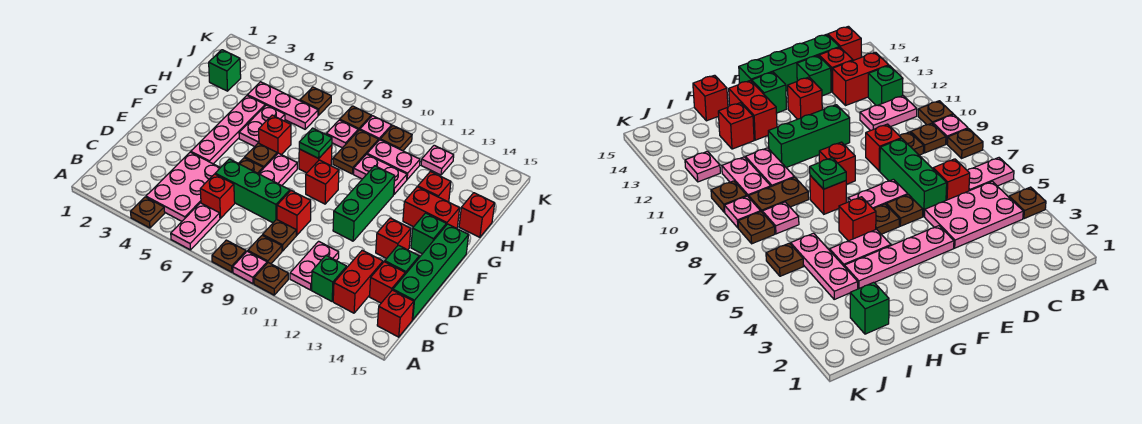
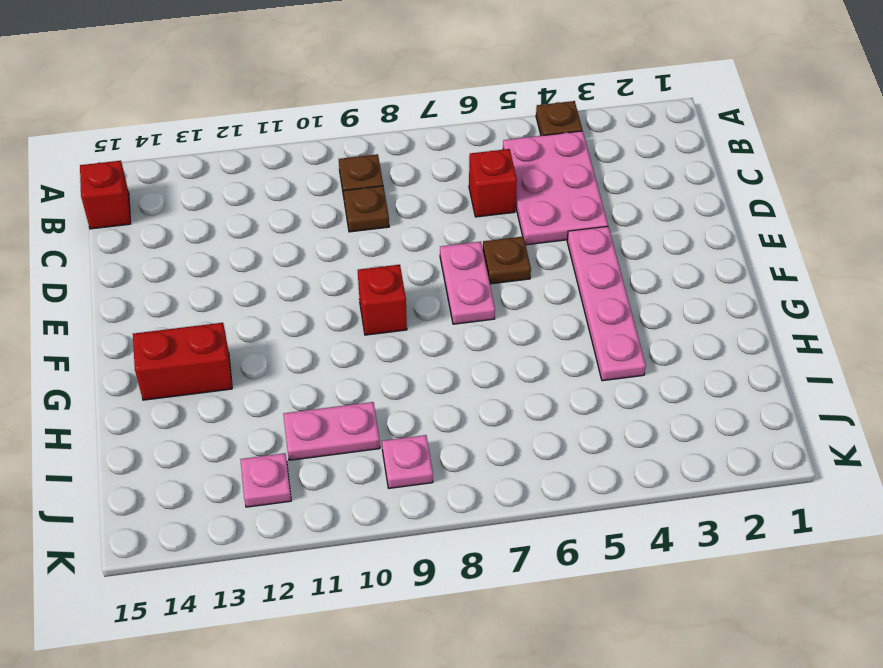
none -> pink 1x2 plate [171,203,220,250]
none -> brown 1x1 plate [212,240,246,272]
none -> pink 1x1 plate [233,251,267,284]
none -> brown 1x1 plate [254,263,288,295]

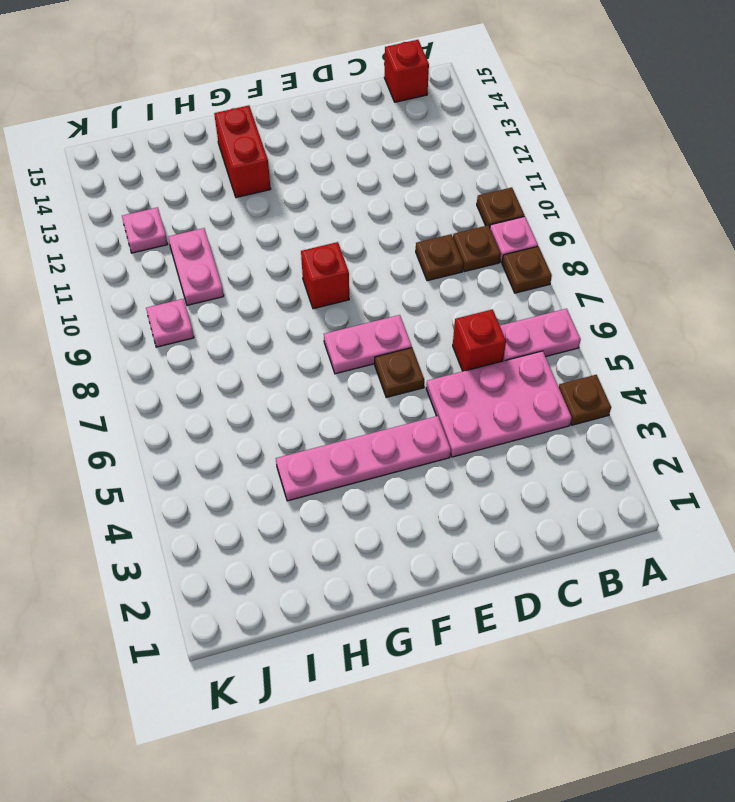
none -> pink 1x2 plate [290,241,339,290]
none -> green 1x1 brick [312,255,347,301]
none -> red 1x2 brick [333,250,383,313]
none -> red 1x1 brick [370,262,405,303]

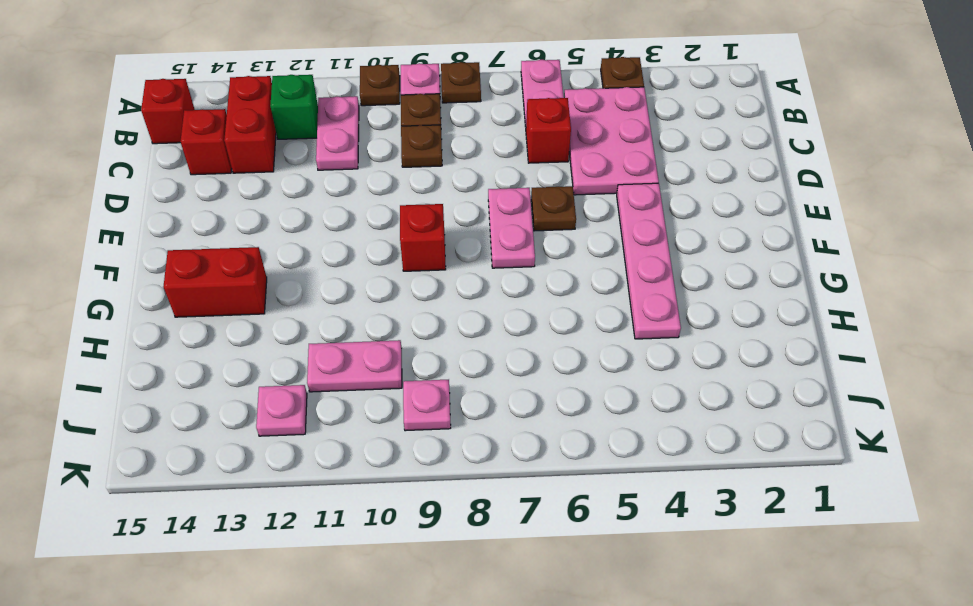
none -> green 1x4 brick [393,224,469,320]
none -> green 1x3 brick [215,159,290,223]
none -> red 1x1 brick [277,191,311,235]
none -> green 1x1 brick [385,245,419,274]

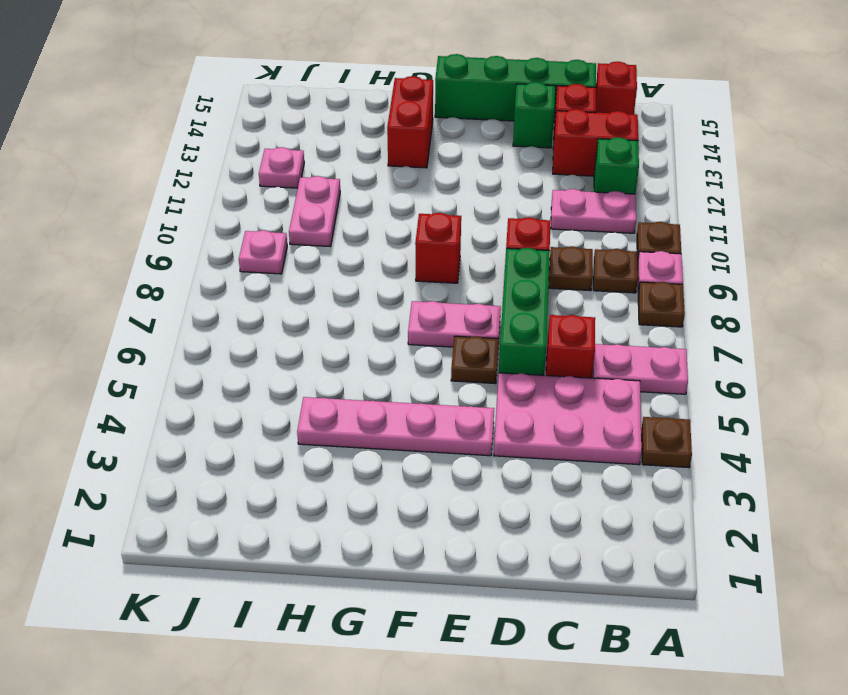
none -> green 1x3 brick [333,166,395,241]
none -> red 1x1 brick [376,218,411,259]
none -> brown 1x1 plate [245,143,277,168]
none -> green 1x1 brick [411,213,446,254]

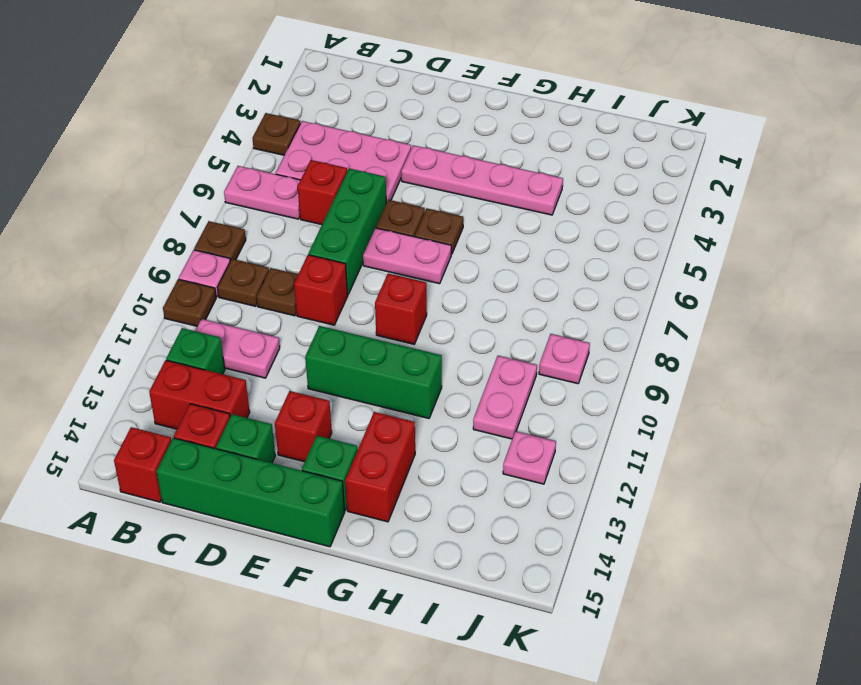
none -> pink 1x2 plate [239,105,285,147]
none -> red 1x1 brick [259,115,291,155]
none -> red 1x1 brick [299,145,332,173]
none -> brown 1x2 plate [333,130,379,174]

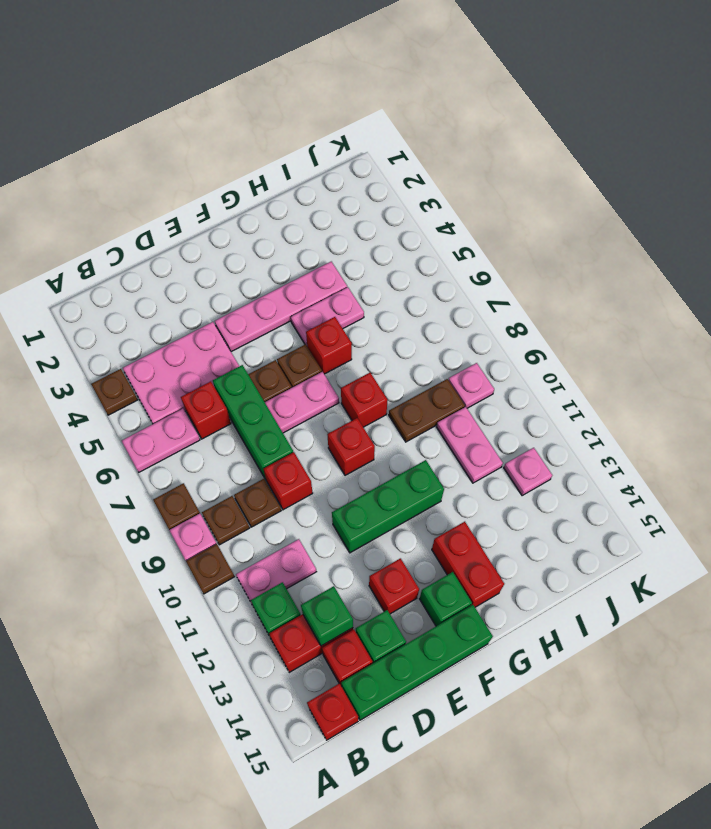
green 1x1 brick [301,586,353,646] -> green 1x1 brick moved to [209,50,241,91]
none -> pink 1x2 plate [353,154,407,195]
none -> red 1x1 brick [418,172,451,202]
none -> red 1x1 brick [459,193,495,237]
none -> pink 1x3 plate [248,82,318,129]

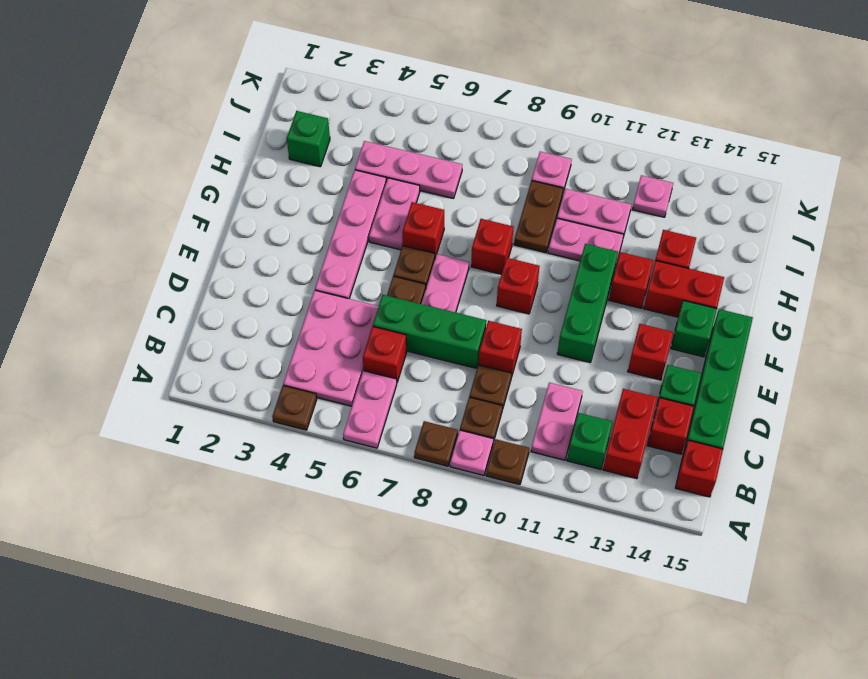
red 1x1 brick [609,252,653,308] -> red 1x1 brick moved to [459,193,495,237]
none -> pink 1x1 plate [326,120,358,148]
none -> brown 1x1 plate [300,87,331,115]
none -> brown 1x1 plate [340,106,371,131]
none -> brown 1x1 plate [380,126,412,151]

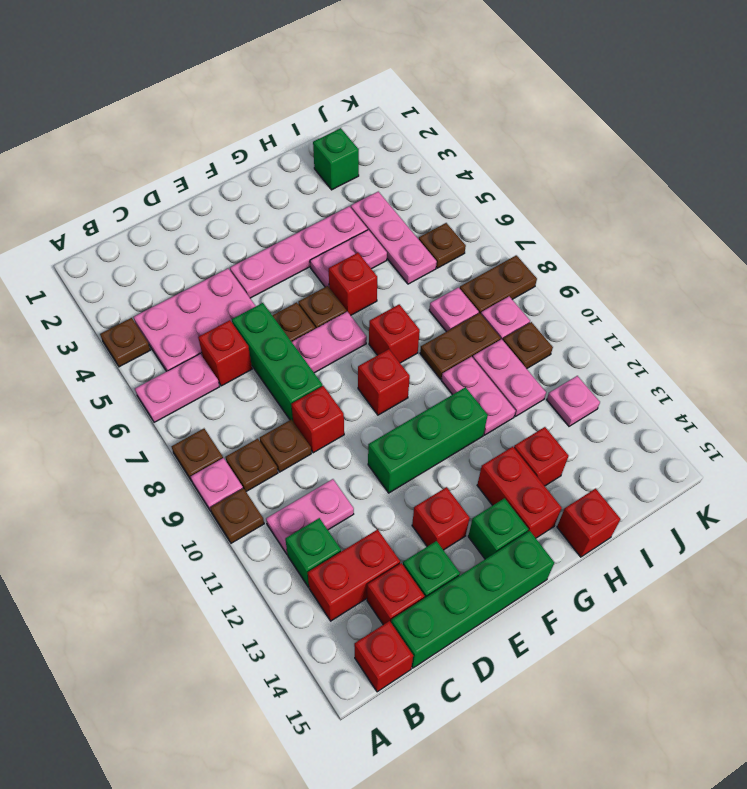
brown 1x2 plate [460,255,537,314] -> brown 1x1 plate [340,106,371,131]
none -> green 1x1 plate [299,128,332,158]

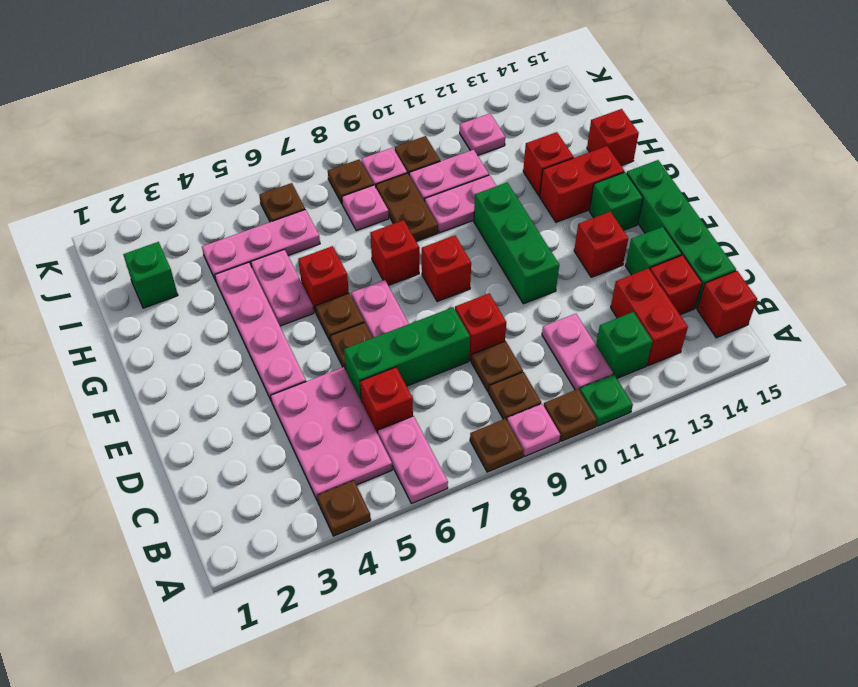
green 1x1 plate [580,374,633,426] -> green 1x1 plate moved to [299,128,332,158]

